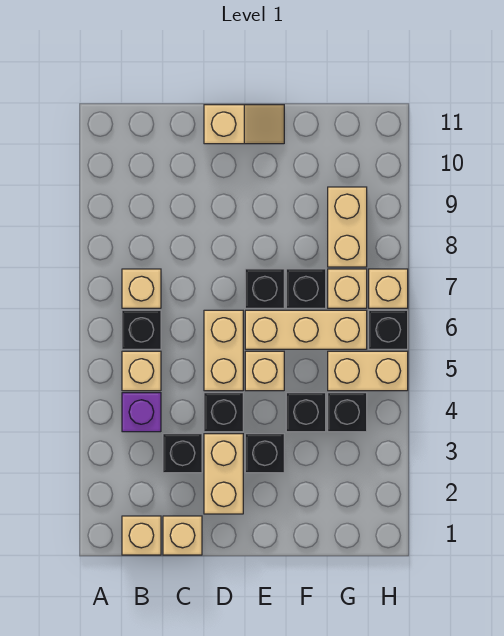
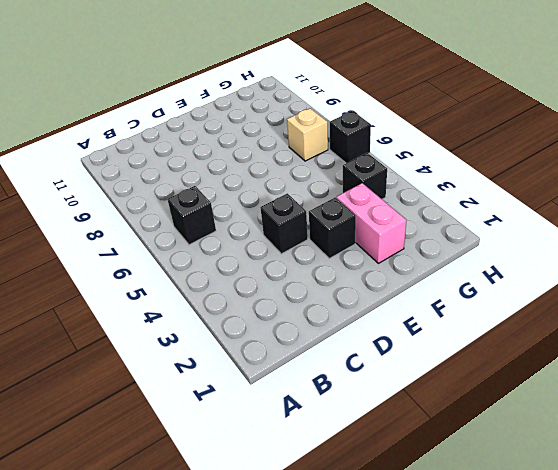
pink 1x2 brick [337,183,406,263] -> none
none -> tan 1x1 brick [122,516,161,555]
none -> purple 1x1 brick [122,393,161,432]
none -> tan 1x1 brick [122,351,161,391]

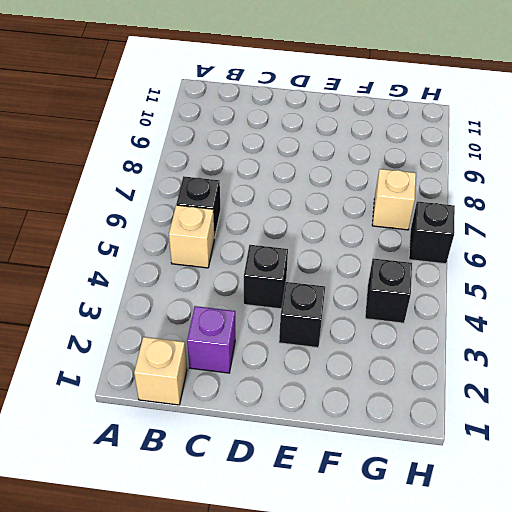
purple 1x1 brick [187,306,235,373] -> purple 1x1 brick moved to [122,393,161,432]
none -> tan 1x1 brick [122,269,161,308]
none -> tan 1x1 brick [163,516,202,555]
none -> black 1x1 brick [163,434,202,473]

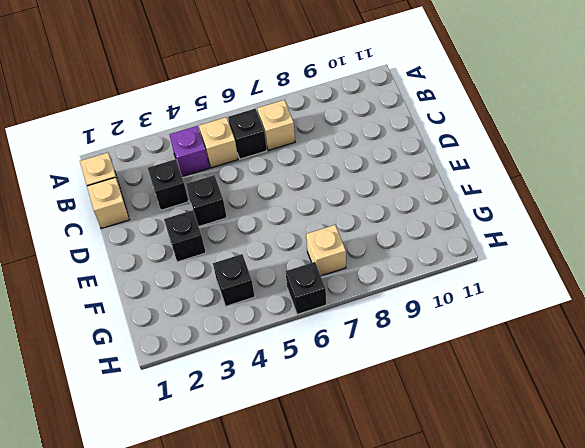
none -> tan 1x2 brick [204,434,243,514]
none -> tan 1x2 brick [204,310,243,391]
none -> tan 1x2 slope [204,105,284,144]

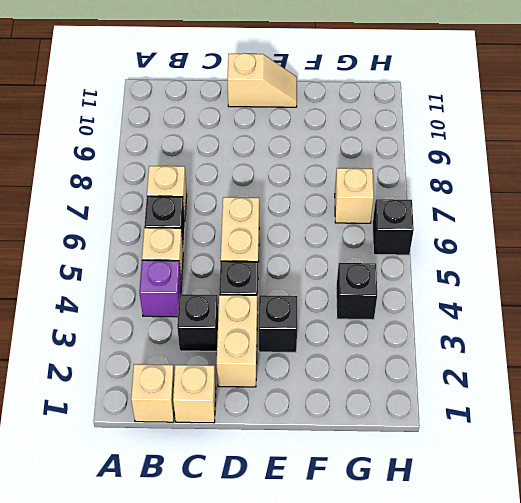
none -> tan 1x1 brick [245,351,284,391]
none -> tan 1x3 brick [245,310,367,349]
none -> black 1x1 brick [245,269,284,308]

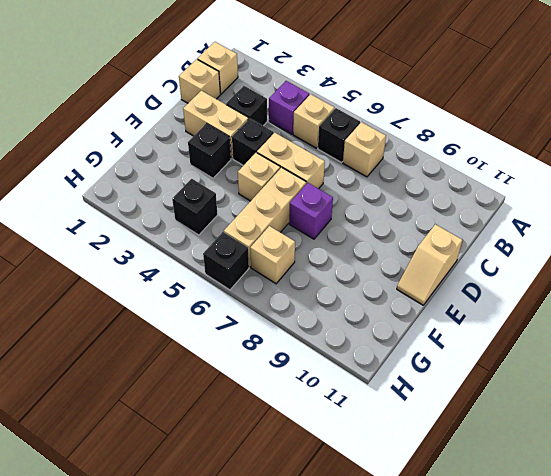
purple 1x1 brick [289,183,333,239] -> black 1x1 brick [245,269,284,308]
none -> black 1x1 brick [286,393,326,432]
none -> black 1x1 brick [286,269,326,308]
none -> tan 1x2 brick [328,351,408,391]

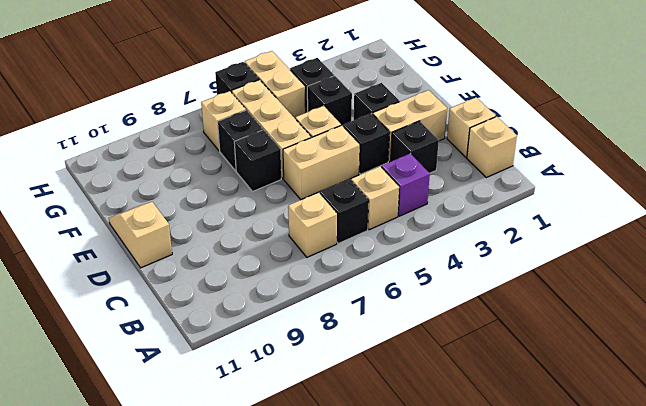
none -> tan 1x2 brick [328,187,367,267]
none -> tan 1x1 brick [369,269,408,308]

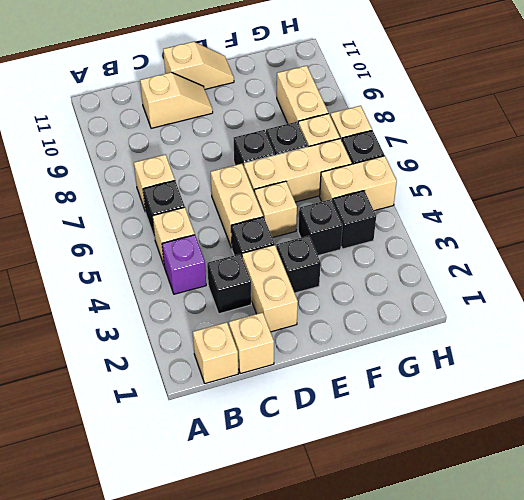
tan 1x2 slope [140,73,213,128] -> none

